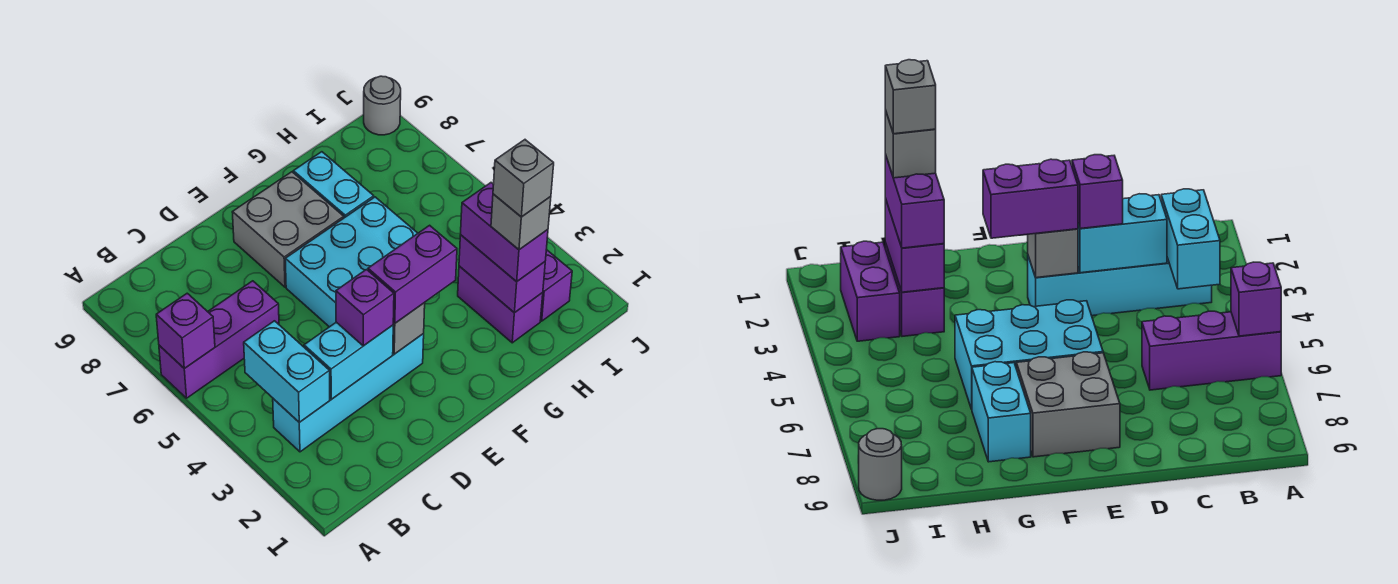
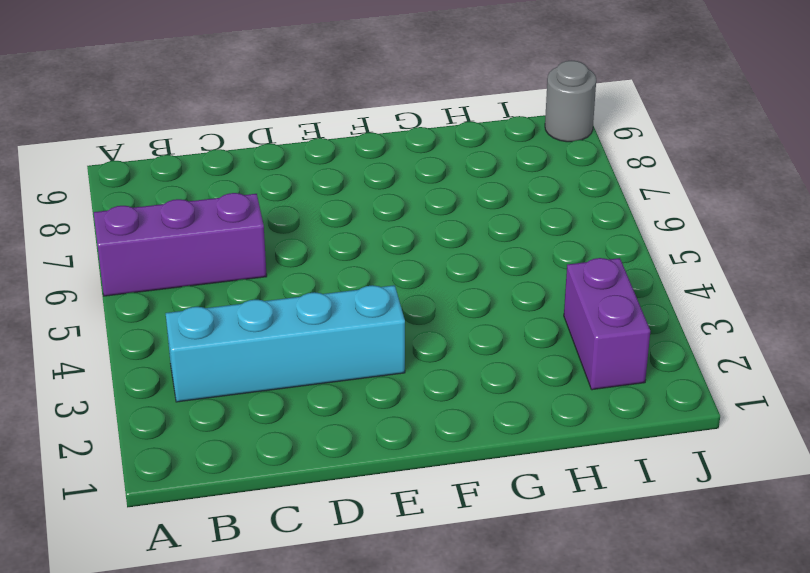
none -> cyan 2x3 brick [285,197,418,327]
none -> grey 2x2 brick [232,172,344,287]
none -> cyan 1x2 brick [293,152,374,218]

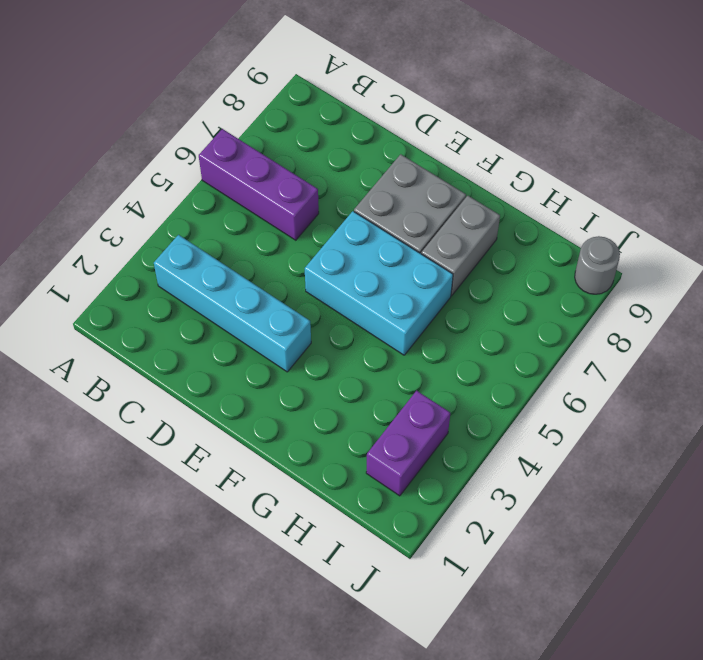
grey 1x2 brick [421,196,500,296] -> cyan 1x2 brick [293,152,374,218]
none -> purple 1x2 brick [458,266,543,343]
none -> purple 1x1 brick [156,293,215,369]
none -> cyan 1x2 brick [244,321,330,422]

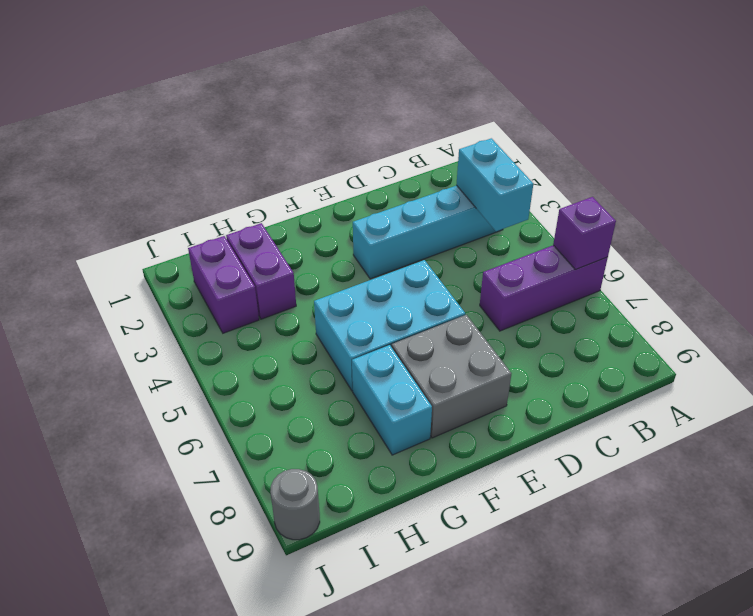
none -> cyan 1x2 brick [304,322,393,399]
none -> grey 1x1 brick [393,303,425,354]
none -> purple 1x2 brick [459,235,545,313]

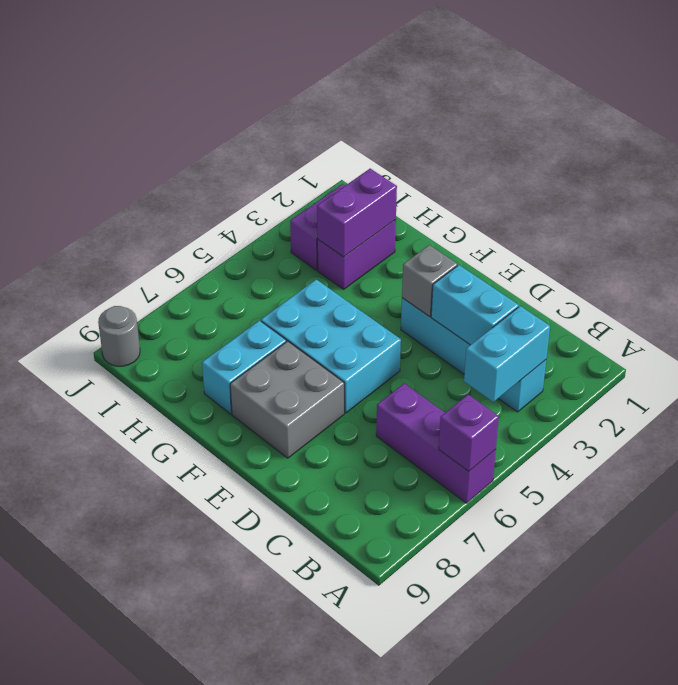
none -> purple 1x1 brick [336,270,394,346]
none -> purple 1x2 brick [368,225,457,323]
none -> purple 1x2 brick [461,183,548,282]

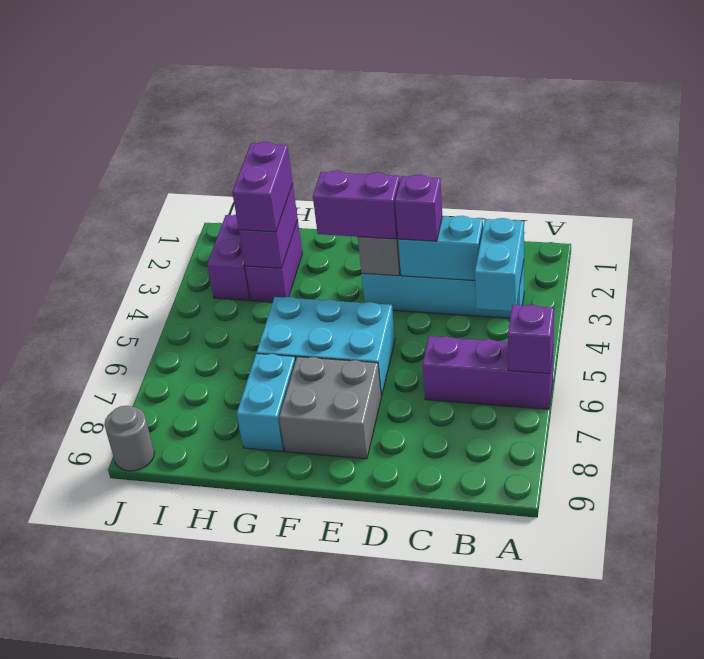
none -> grey 1x1 brick [491,194,551,250]
none -> grey 1x1 brick [493,140,554,217]

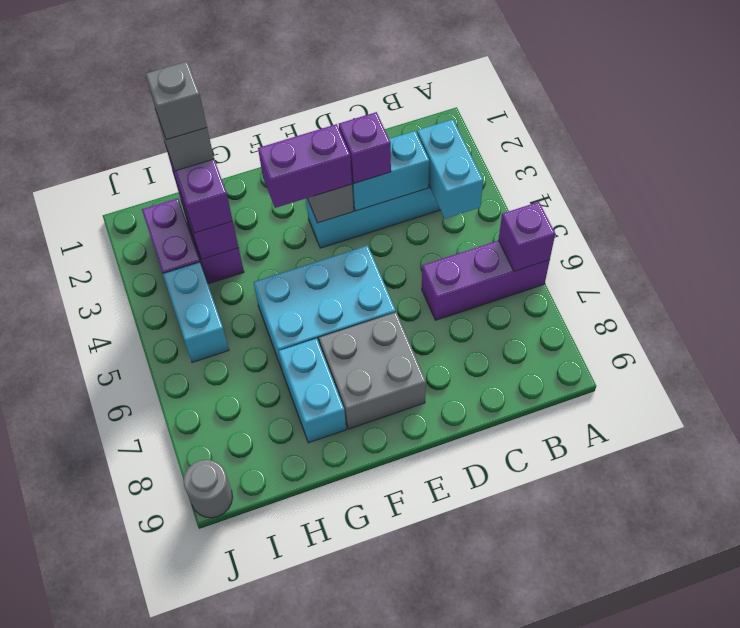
cyan 1x2 brick [163,262,229,362] -> none

